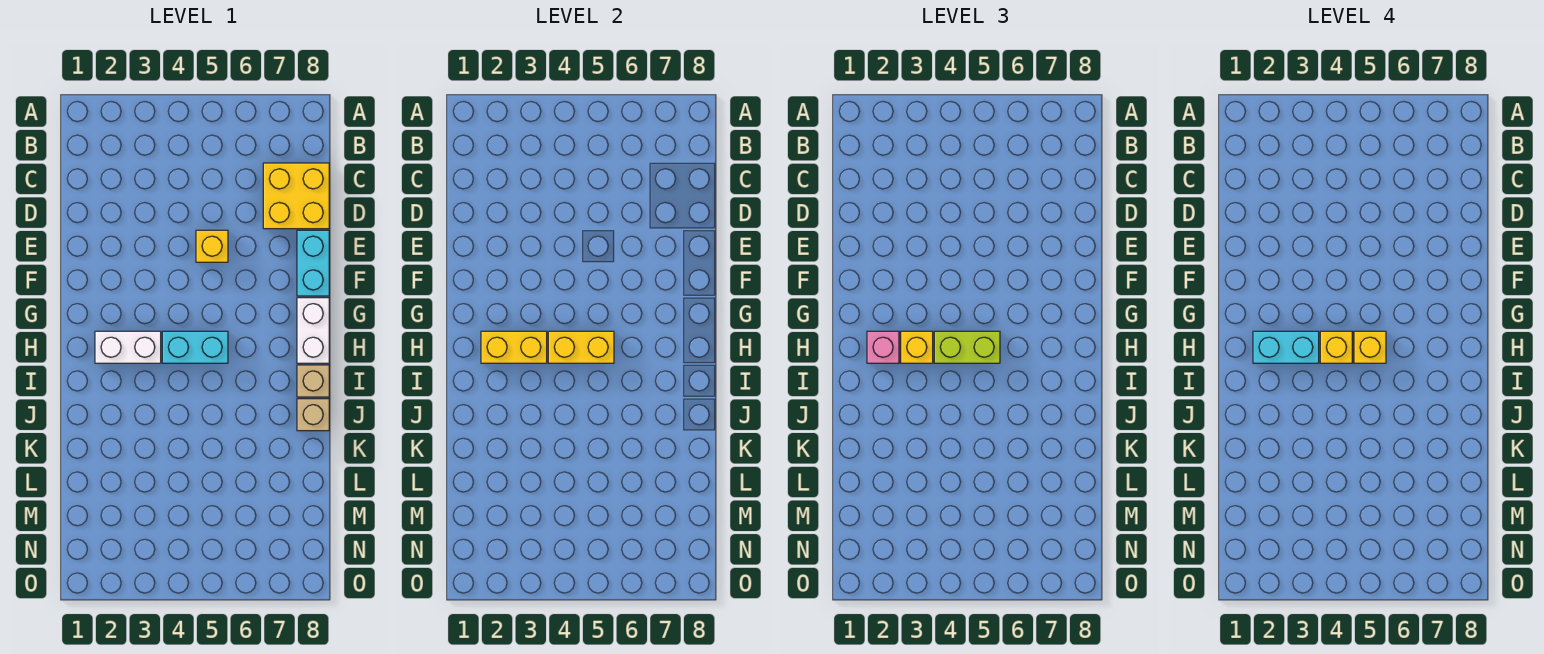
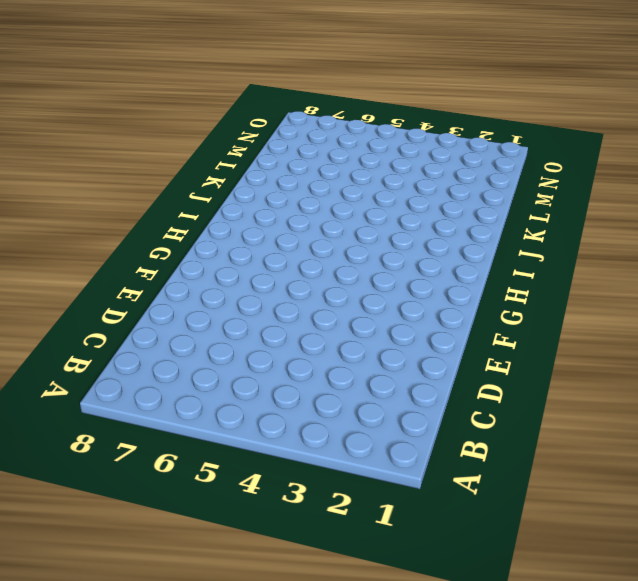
none -> yellow 2x2 brick [263,163,329,229]
none -> yellow 1x1 brick [196,230,228,262]
none -> cyan 1x2 brick [297,230,329,296]

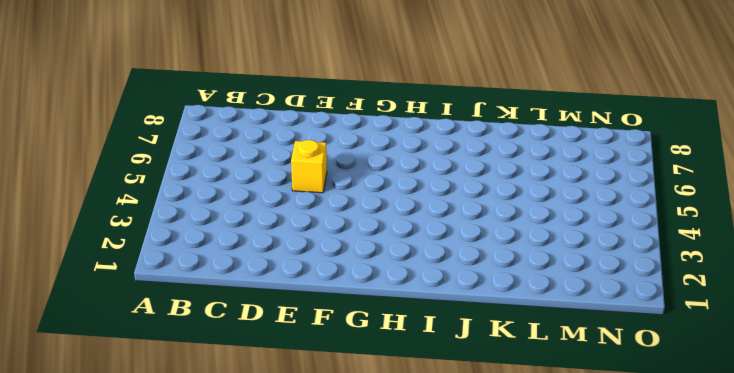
none -> yellow 2x2 brick [263,163,329,229]
none -> cyan 1x2 brick [297,230,329,296]
none -> white 1x2 brick [297,298,329,363]

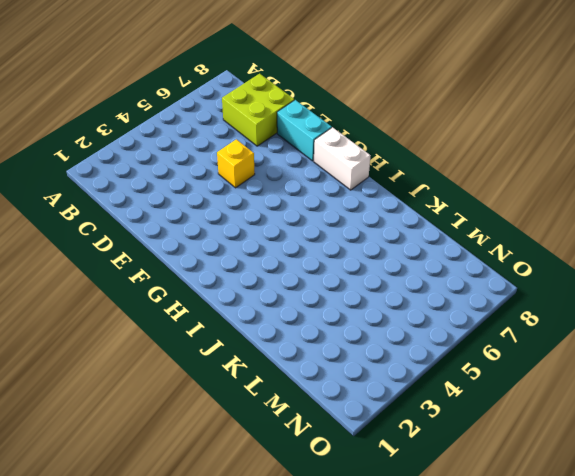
lime 2x2 brick [222,74,294,146] -> yellow 2x2 brick [263,163,329,229]
none -> white 1x2 brick [95,331,161,363]
none -> cyan 1x2 brick [162,331,228,363]
none -> tan 1x1 brick [297,365,329,397]

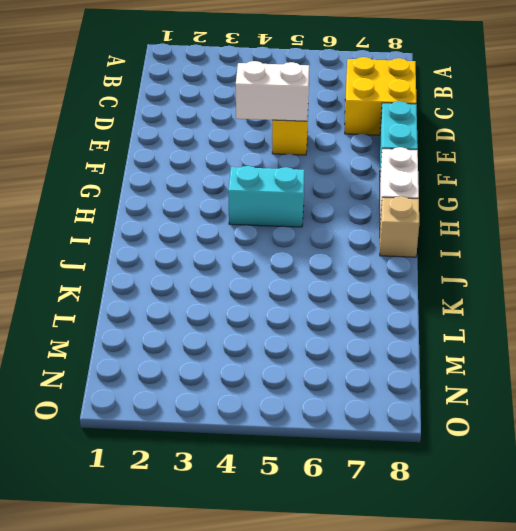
white 1x2 brick [236,61,309,121] -> white 1x2 brick moved to [95,331,161,363]
none -> tan 1x1 brick [297,399,329,431]
none -> yellow 1x2 brick [481,331,547,363]
none -> yellow 1x2 brick [548,331,614,363]

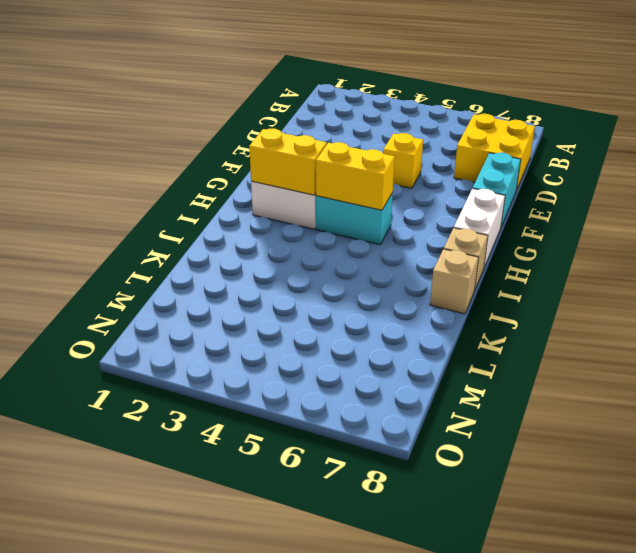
none -> pink 1x1 brick [867,331,899,363]
none -> yellow 1x1 brick [901,331,933,363]
none -> lime 1x2 brick [934,331,1000,363]

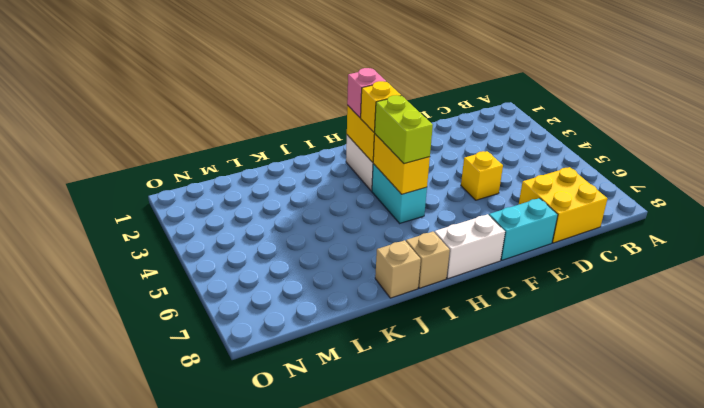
none -> cyan 1x2 brick [1253,331,1319,363]
none -> yellow 1x1 brick [1320,331,1352,363]
none -> yellow 1x1 brick [1354,331,1386,363]

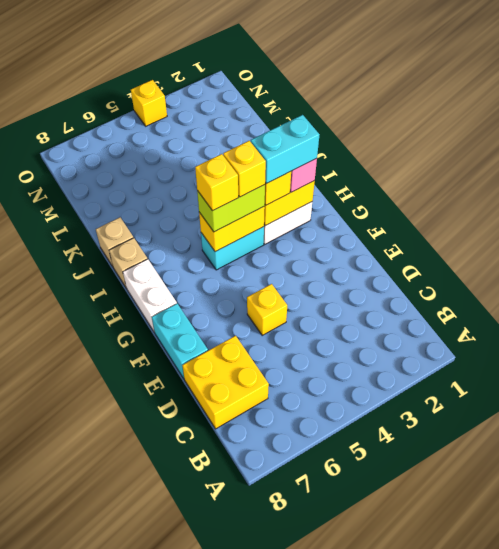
yellow 1x1 brick [131,80,167,126] -> none

